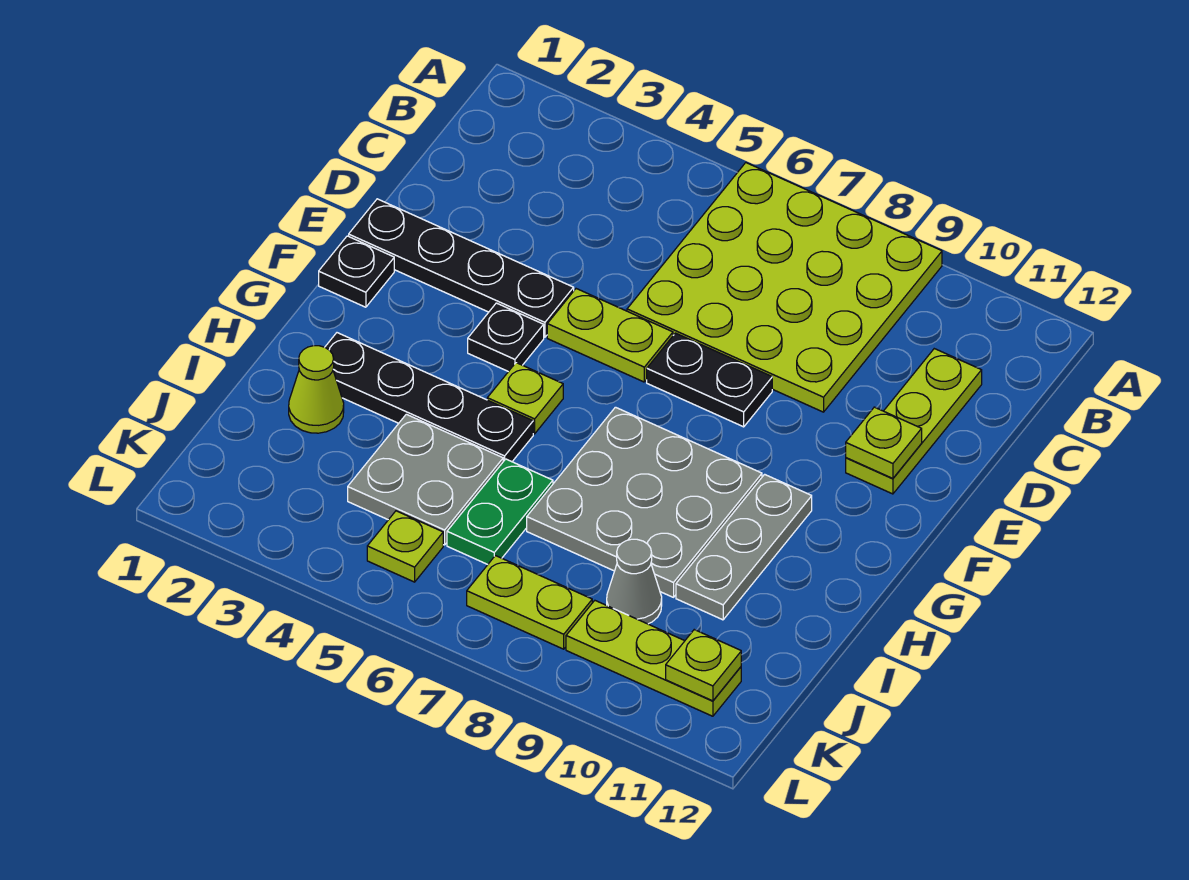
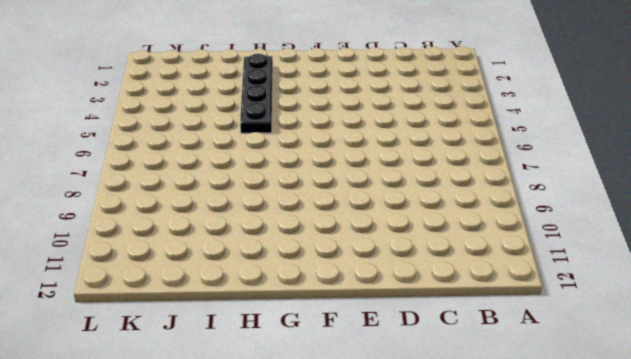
none -> lime 4x4 plate [627,163,942,412]
none -> lime 1x3 plate [846,349,982,494]
none -> black 1x4 plate [349,199,574,337]

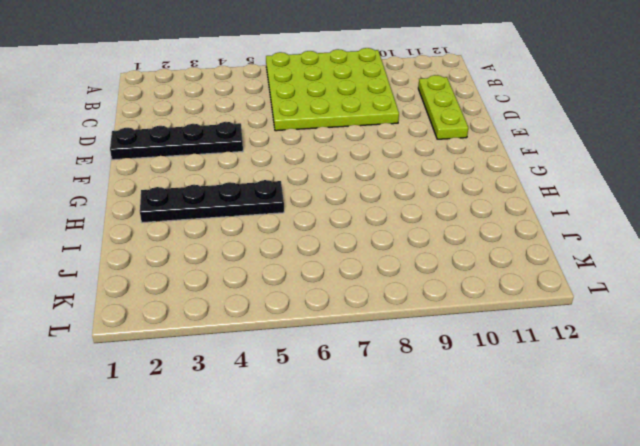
none -> lime 1x2 plate [547,289,673,382]
none -> black 1x2 plate [647,333,772,427]
none -> black 1x1 plate [319,236,394,307]

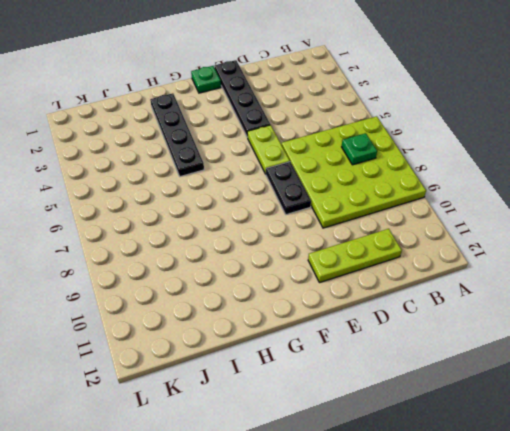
green 1x1 plate [342,133,377,165] -> none
green 1x1 plate [191,66,221,93] -> black 1x1 plate [319,236,394,307]
none -> black 1x1 plate [468,303,544,372]
none -> lime 1x1 plate [487,363,563,434]
none -> grey 3x3 plate [527,407,762,597]

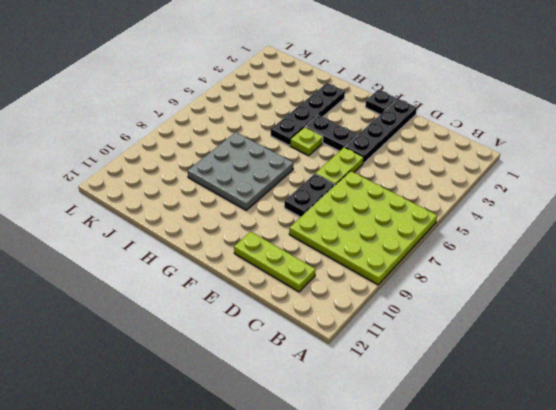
black 1x2 plate [305,115,357,151] -> black 1x1 plate [468,303,544,372]
none -> grey 1x3 plate [676,474,812,620]
none -> lime 1x1 cone [289,346,344,433]
none -> grey 2x2 plate [348,414,503,545]

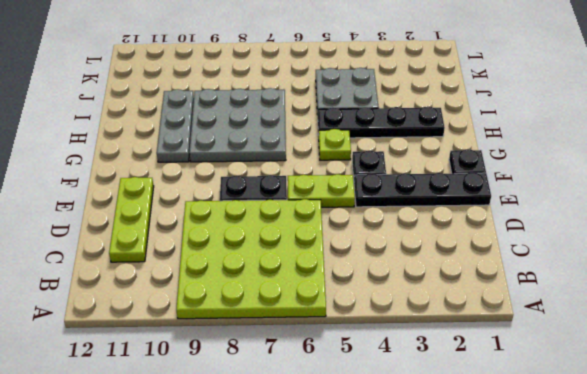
none -> lime 1x1 cone [289,346,344,433]
none -> green 1x2 plate [447,459,553,564]
none -> grey 1x1 cone [607,539,662,624]

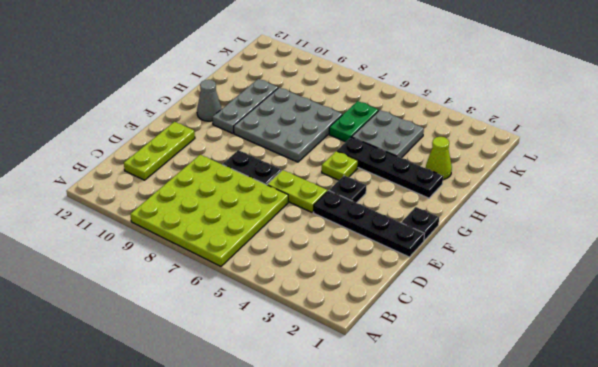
grey 1x1 cone [197,80,222,121] -> grey 1x1 cone moved to [607,539,662,624]
none -> lime 1x1 plate [367,511,443,582]
none -> lime 1x2 plate [467,556,592,649]
none -> lime 1x3 plate [566,601,741,716]

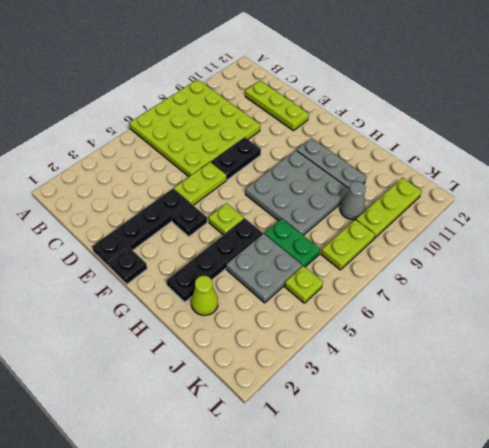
none -> lime 1x1 plate [846,407,922,478]
none -> lime 1x1 plate [666,630,741,701]

